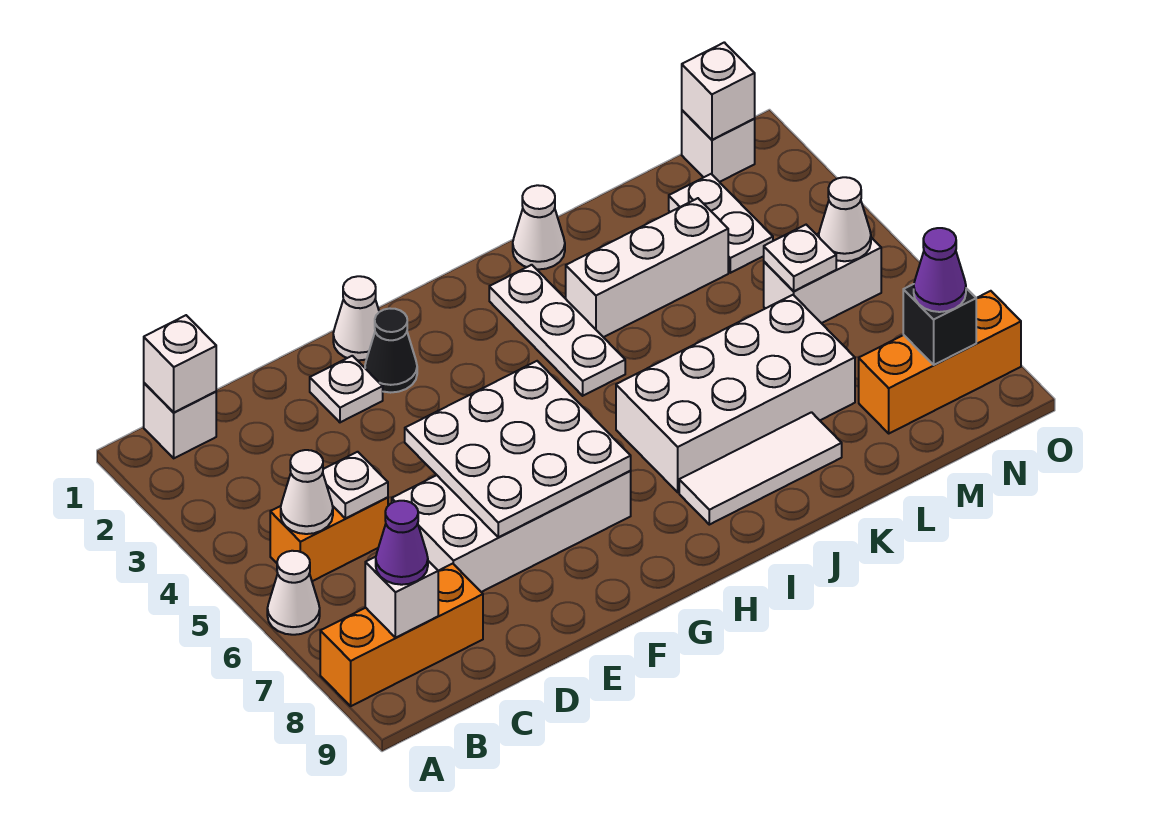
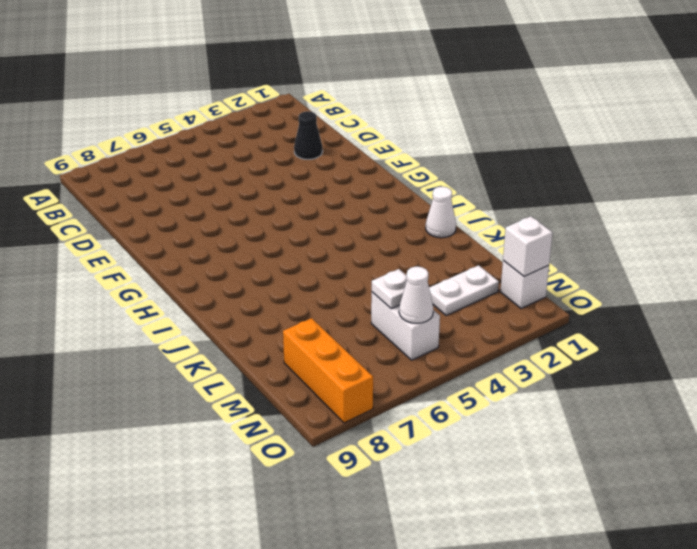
black 1x1 cone [294,111,323,159] -> black 1x1 cone moved to [365,308,417,393]
none -> white 1x1 cone [267,551,320,635]
none -> orange 1x3 brick [320,564,483,706]
none -> white 1x1 brick [144,383,216,458]

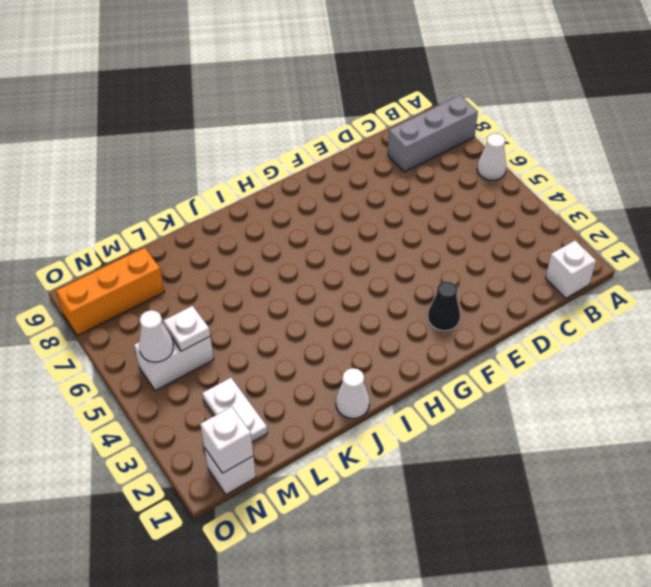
grey 1x3 brick [388,95,478,172] -> orange 1x3 brick [320,564,483,706]
none -> orange 1x2 brick [270,497,388,581]
none -> white 2x4 brick [392,471,631,592]
none -> white 1x1 plate [310,356,383,422]

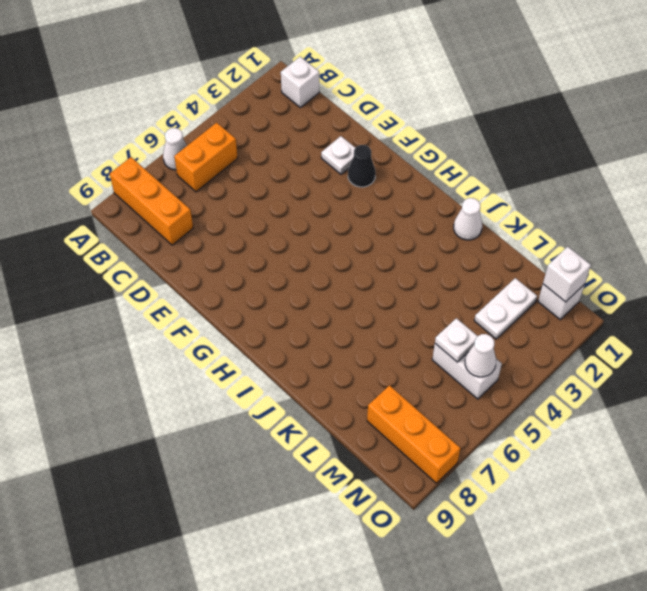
orange 1x2 brick [174,123,238,192] -> orange 1x2 brick turned to [270,497,388,581]
none -> white 2x4 brick [392,471,631,592]
none -> white 1x1 cone [333,276,379,360]
none -> white 1x3 plate [489,265,625,396]

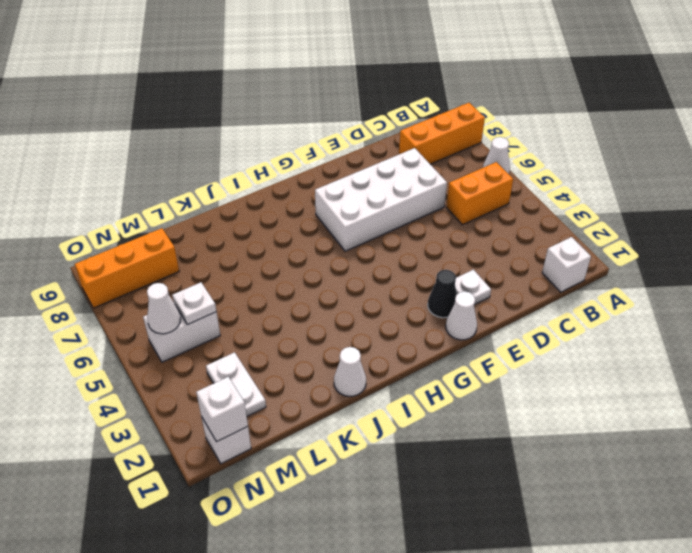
none -> white 1x3 plate [489,265,625,396]
none -> white 2x4 brick [616,295,855,492]
none -> white 1x3 tile [679,412,842,525]

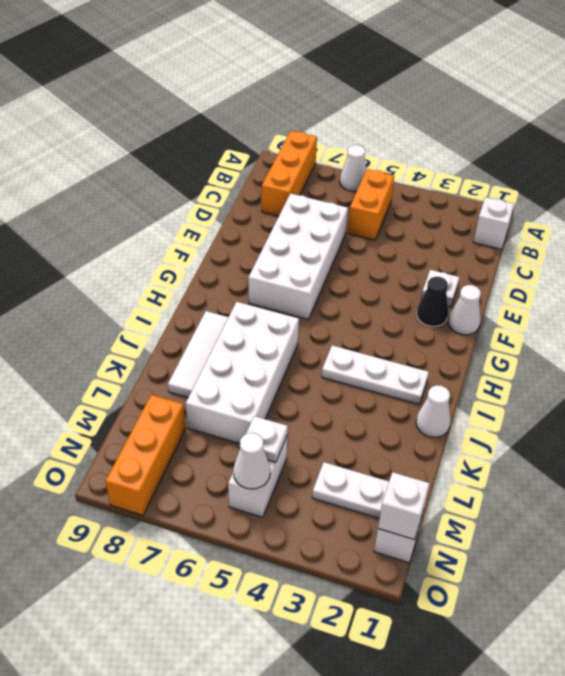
none -> white 1x3 brick [566,198,728,337]
none -> white 1x1 brick [144,315,216,412]
none -> white 1x1 cone [281,450,333,534]

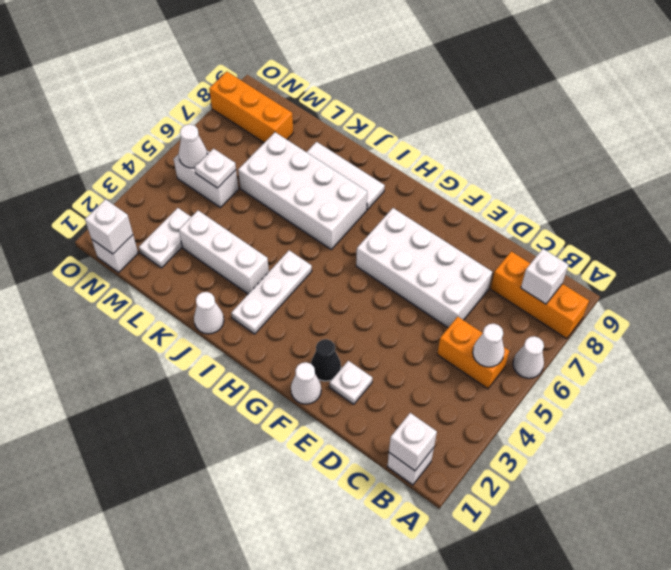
none -> white 1x1 plate [323,452,388,518]
none -> white 3x3 plate [405,361,631,537]
none -> black 1x1 brick [903,284,976,365]

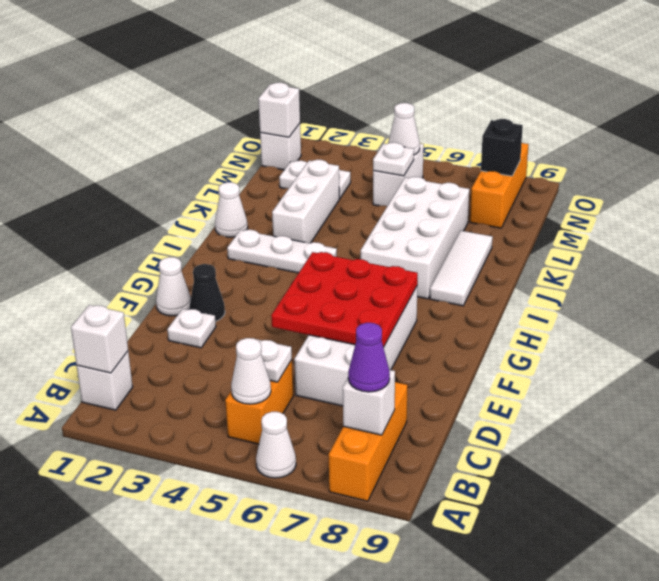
red 3x3 plate [271,252,418,347] -> white 3x3 plate [405,361,631,537]
none -> purple 1x1 cone [914,228,966,312]

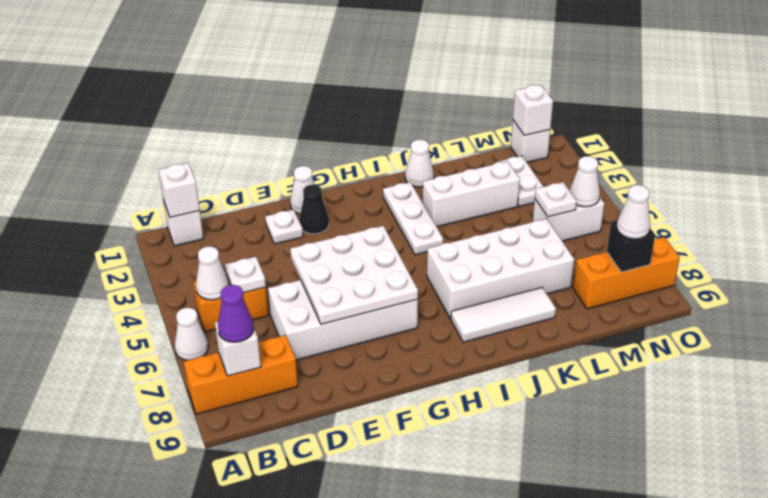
white 1x1 cone [617,185,650,239] -> purple 1x1 cone [914,228,966,312]

